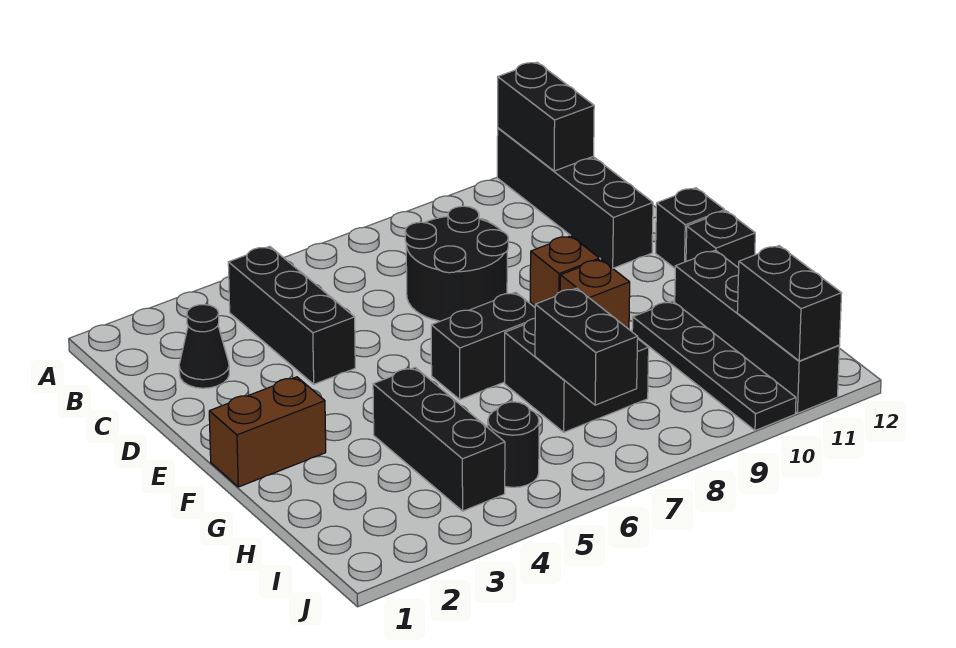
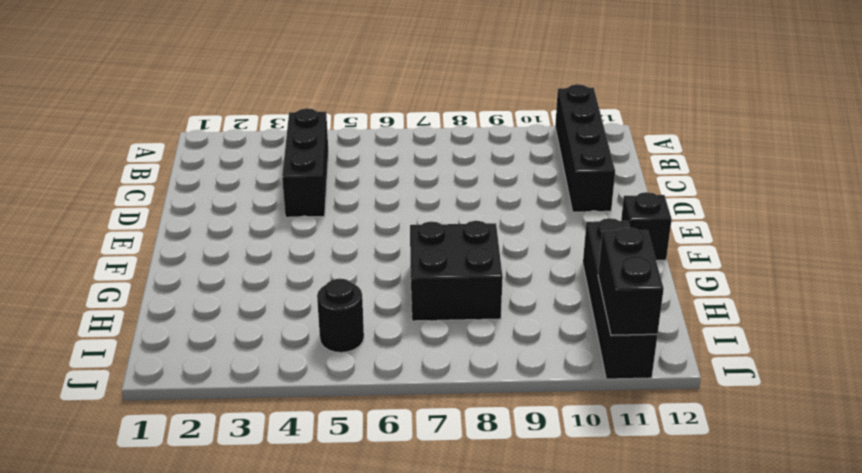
none -> black 1x1 cone [179,305,229,388]
none -> black 2x2 round brick [405,206,508,321]
none -> brown 1x1 brick [530,236,599,306]

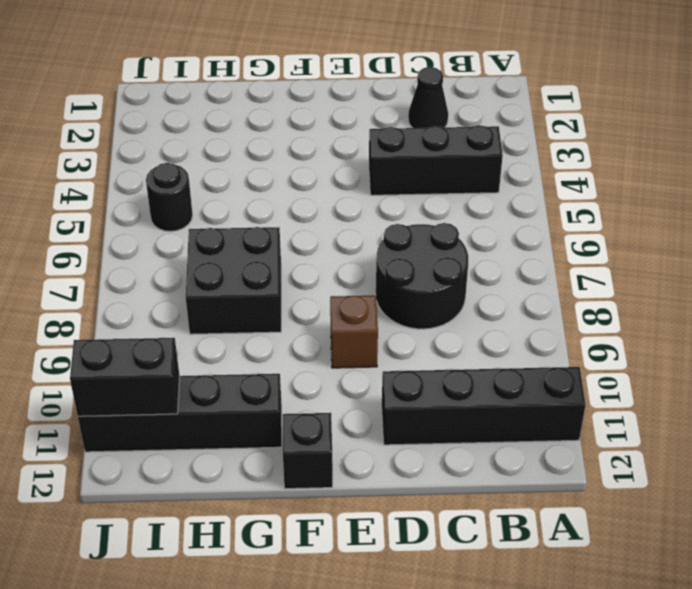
none -> black 1x1 brick [656,188,725,268]
none -> brown 1x2 brick [209,377,326,487]
none -> black 1x2 brick [431,292,535,400]

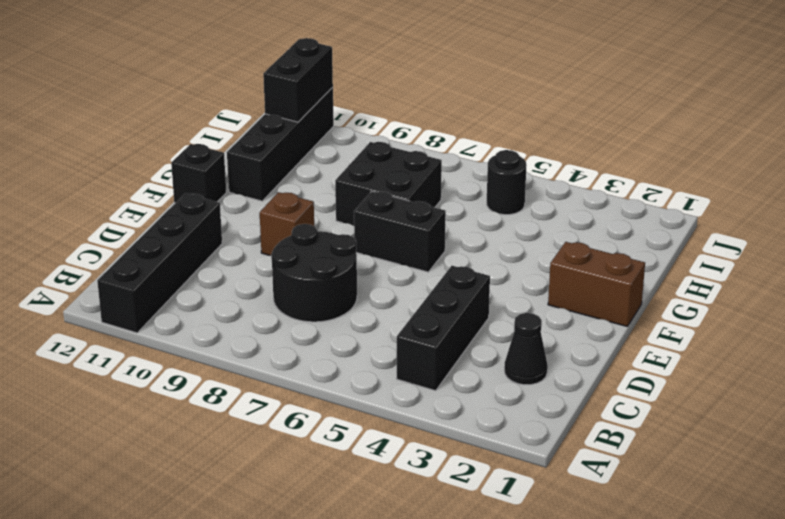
none -> black 1x1 brick [656,188,725,268]
none -> brown 1x1 brick [560,259,630,329]
none -> black 1x3 brick [373,368,505,511]

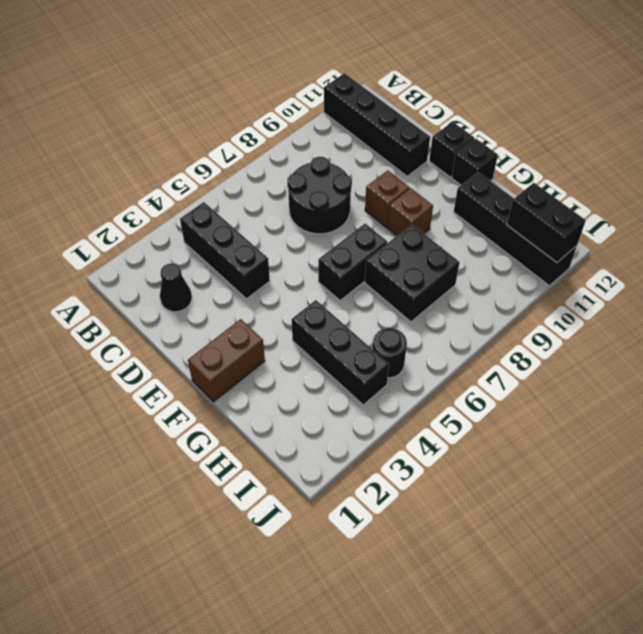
none -> black 1x4 plate [632,301,796,431]
none -> black 1x2 brick [498,62,594,171]
none -> black 1x2 brick [535,288,638,405]

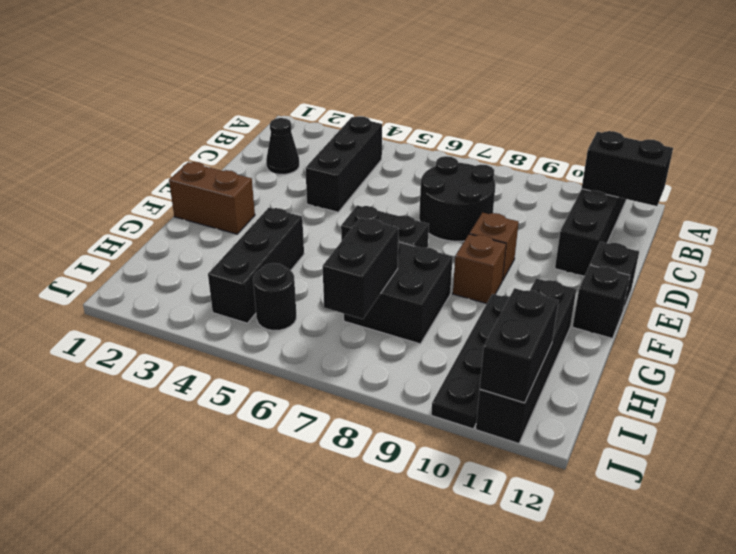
black 1x2 brick [582,131,673,206] -> black 1x2 brick turned to [498,62,594,171]

